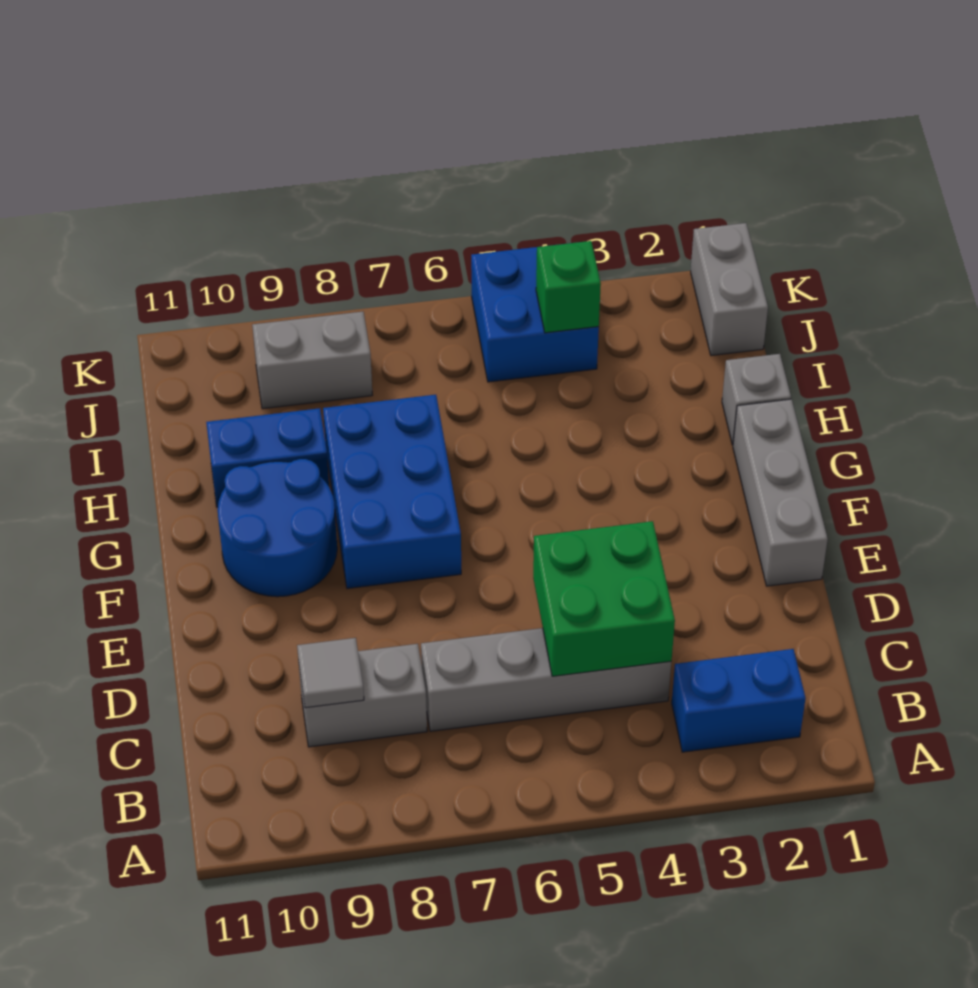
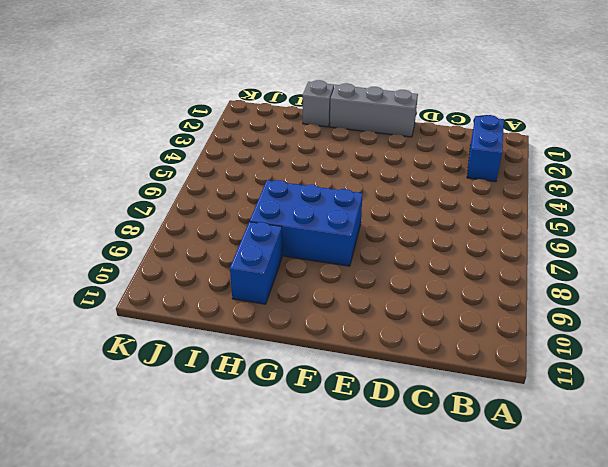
none -> grey 1x4 brick [421,628,671,731]
none -> grey 1x2 brick [299,644,427,747]
none -> blue 2x2 round brick [218,459,337,597]

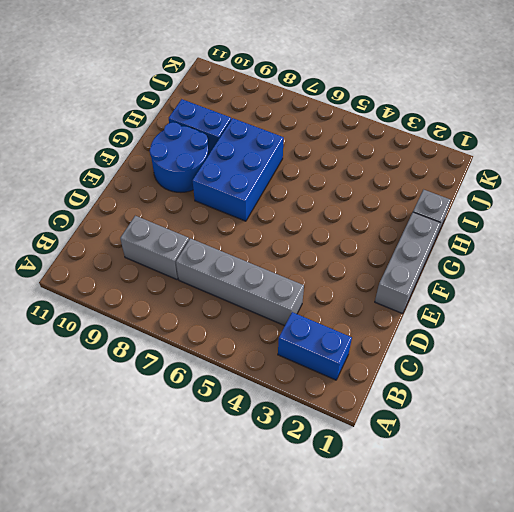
none -> grey 1x2 brick [691,223,768,356]
none -> blue 2x2 brick [471,247,599,382]
none -> grey 1x2 brick [252,312,372,409]

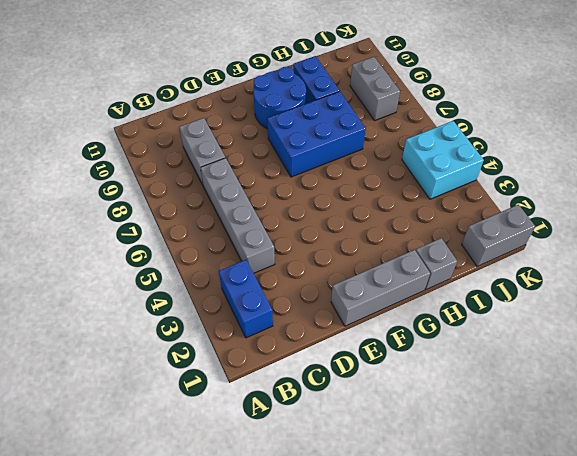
cyan 2x2 brick [402,121,484,199] -> blue 2x2 brick [471,247,599,382]
none -> green 2x2 brick [533,521,675,676]
none -> grey 1x1 tile [297,638,364,708]
none -> green 1x1 brick [536,241,601,333]

